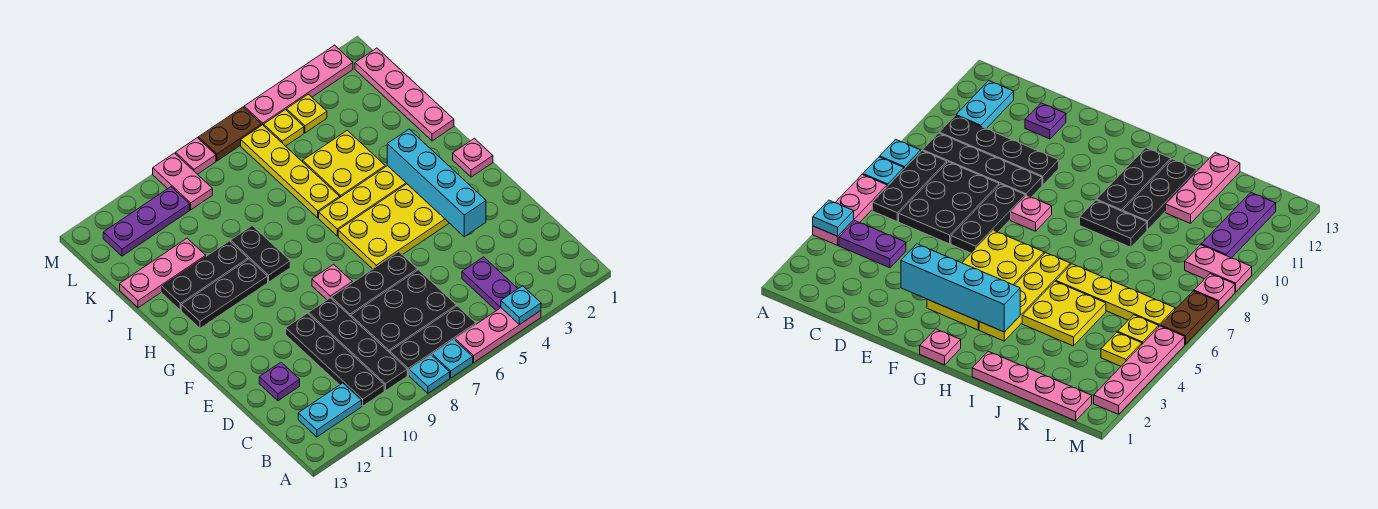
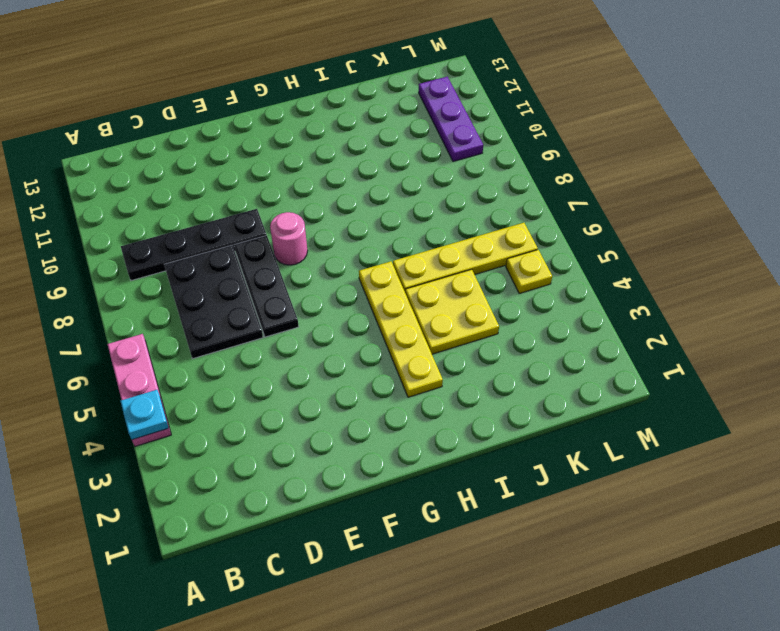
pink 1x1 round brick [270,212,308,265] -> pink 1x1 plate [312,264,352,300]
none -> cyan 1x1 plate [432,340,473,378]
none -> cyan 1x1 plate [409,355,450,393]
none -> purple 1x2 plate [462,257,518,311]
none -> black 1x3 plate [390,306,476,375]

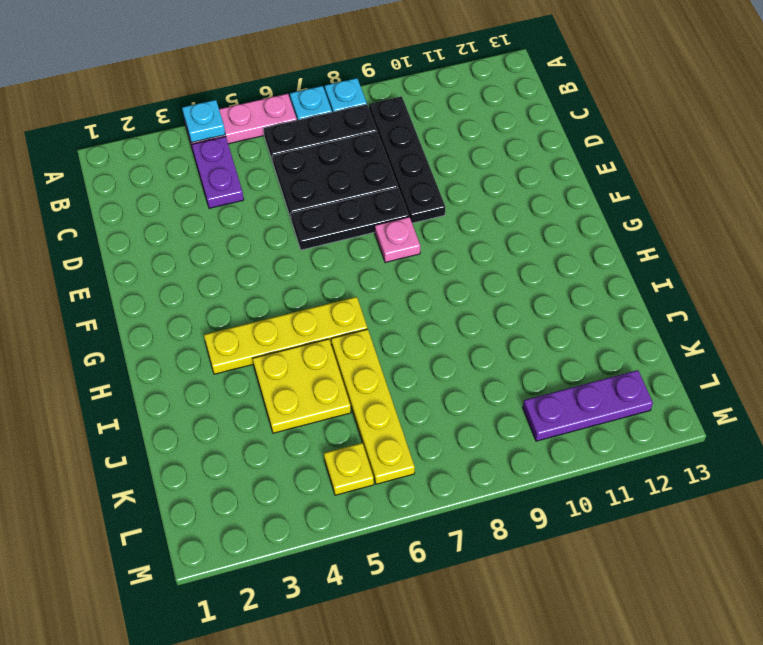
none -> black 1x4 plate [286,313,384,406]
none -> cyan 1x2 plate [298,383,362,437]
none -> purple 1x1 plate [259,362,300,401]
none -> yellow 2x4 plate [338,184,449,269]

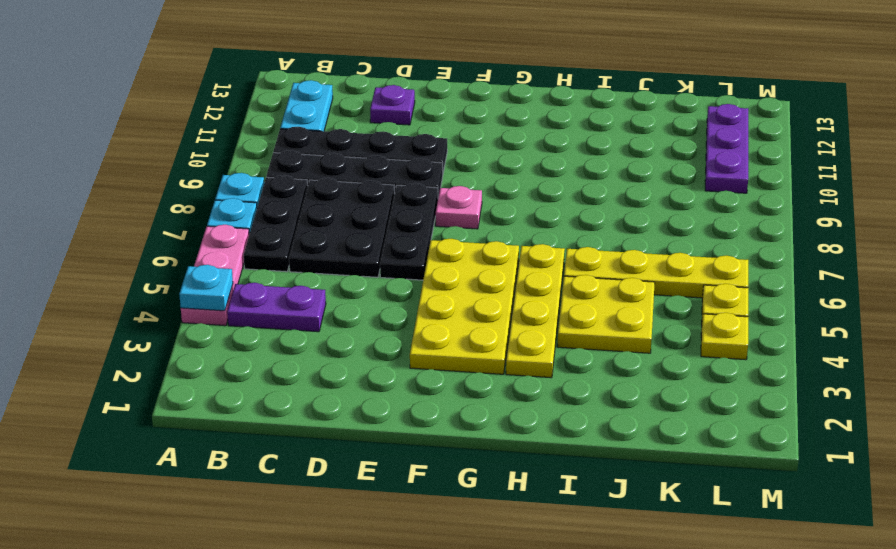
none -> pink 1x1 plate [453,138,493,177]
none -> black 1x2 plate [231,225,290,282]
none -> black 1x3 plate [181,259,268,328]
none -> pink 1x4 plate [355,48,454,141]

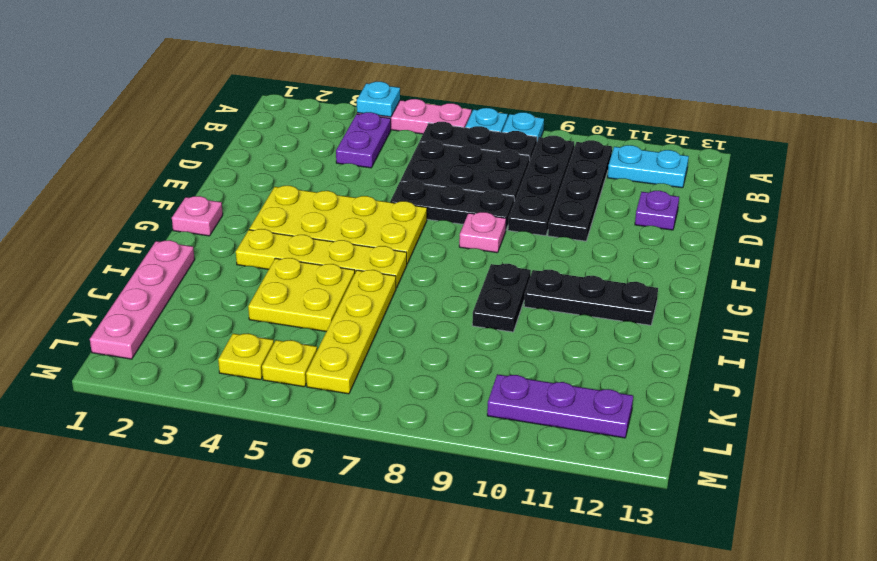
none -> black 1x3 plate [162,241,248,310]
none -> pink 1x3 plate [120,238,206,308]
none -> pink 1x2 plate [153,153,212,210]
none -> pink 1x4 plate [244,45,353,126]

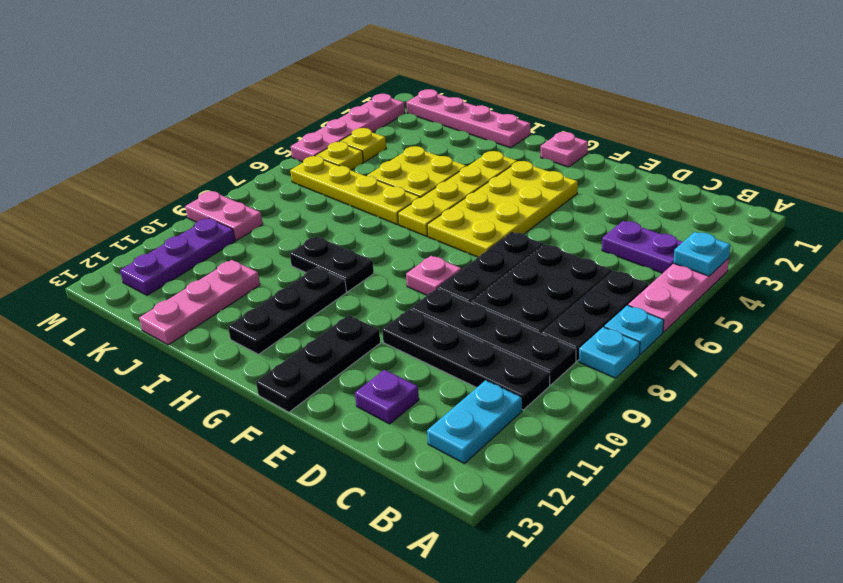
black 1x3 plate [256,315,380,412] -> black 1x3 plate moved to [162,241,248,310]
none -> brown 1x2 plate [198,107,262,161]
none -> pink 1x1 plate [176,138,216,174]
none -> cyan 1x4 brick [387,129,486,237]

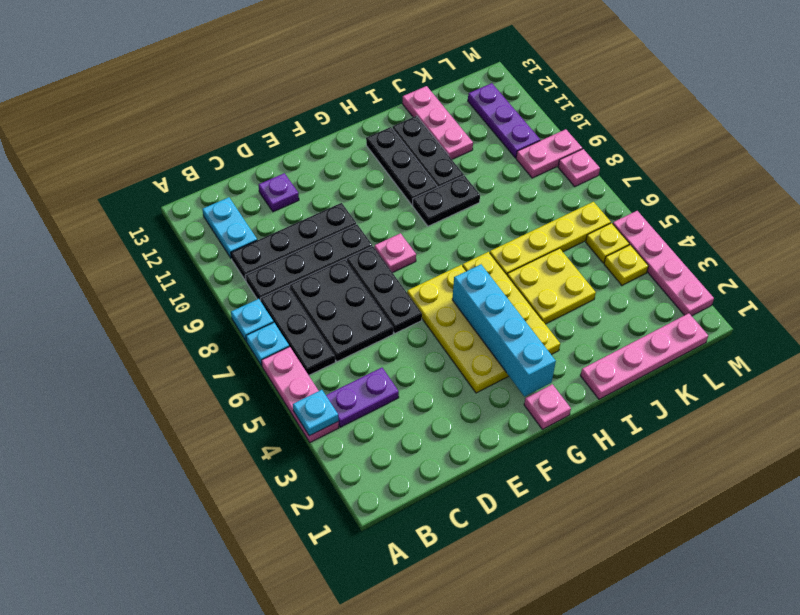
cyan 1x4 brick [452,264,556,396] -> cyan 1x4 brick turned to [387,129,486,237]
none -> brown 1x2 plate [198,107,262,161]

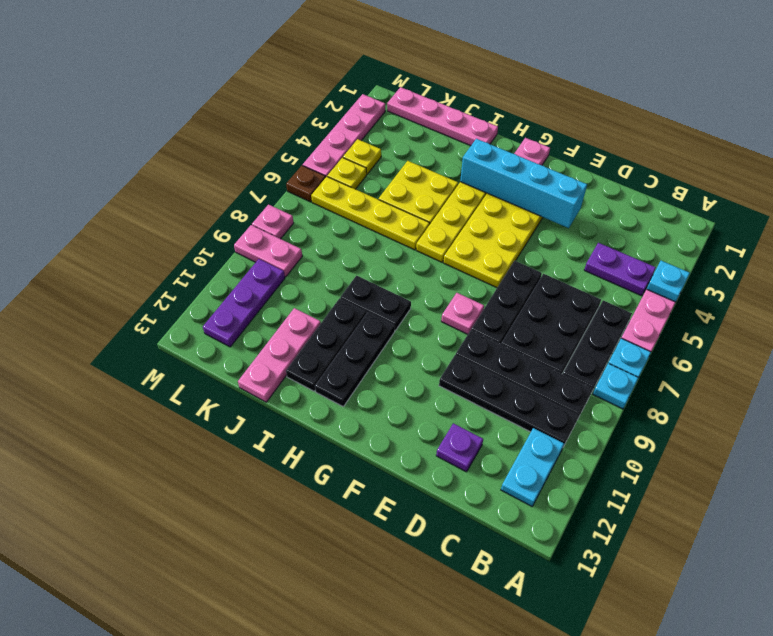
brown 1x1 plate [286,165,326,202] -> brown 1x2 plate [198,107,262,161]

